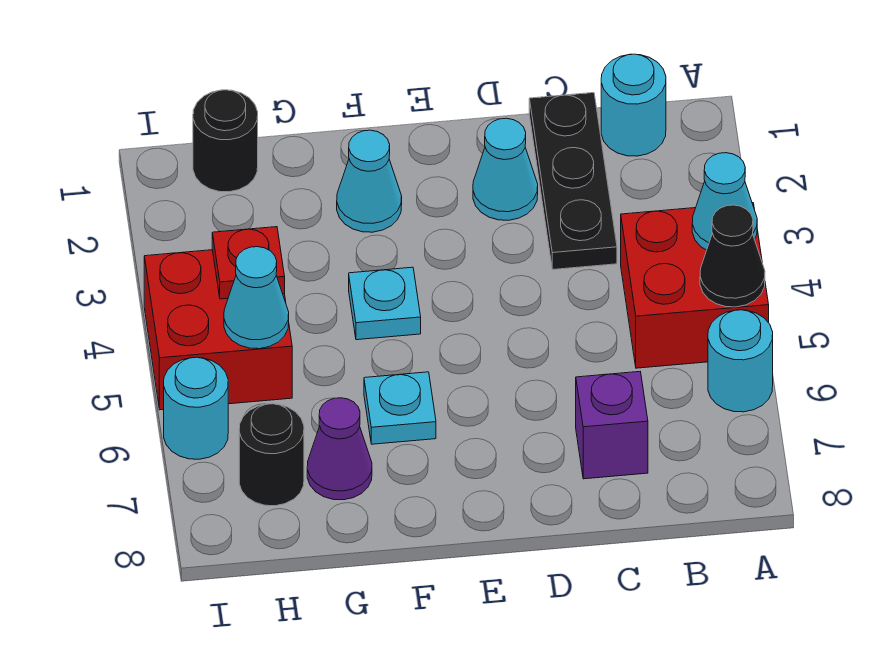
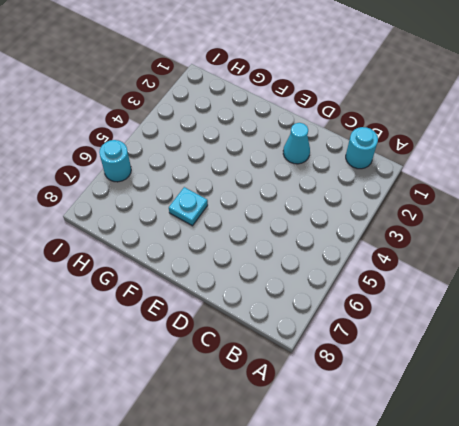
none -> red 2x2 brick [621,203,769,368]
none -> cyan 1x1 round brick [708,310,773,412]
none -> black 1x3 plate [529,93,617,269]

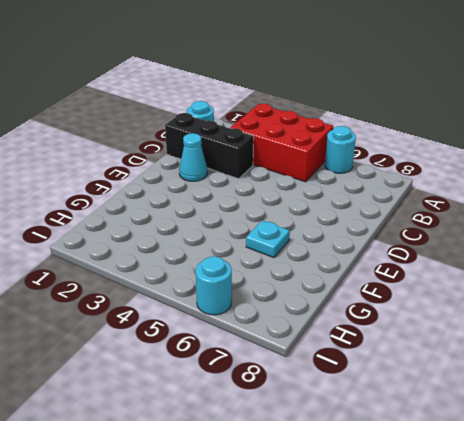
red 2x3 brick [230,104,333,182] -> red 2x2 brick [621,203,769,368]
black 1x3 brick [165,113,254,179] -> black 1x3 plate [529,93,617,269]
none -> purple 1x1 brick [576,372,648,479]
none -> cyan 1x1 cone [337,130,402,232]
none -> cyan 1x1 plate [349,267,421,340]

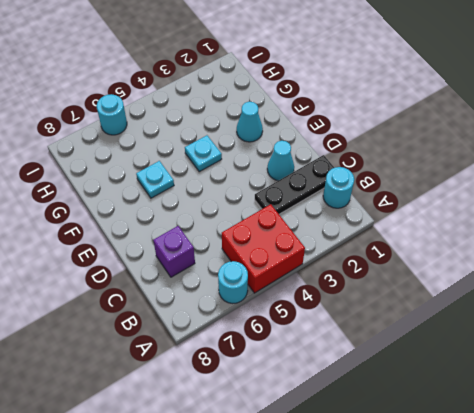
none -> purple 1x1 cone [307,398,372,500]
none -> black 1x1 round brick [193,90,258,192]
none -> red 2x2 brick [144,250,292,410]

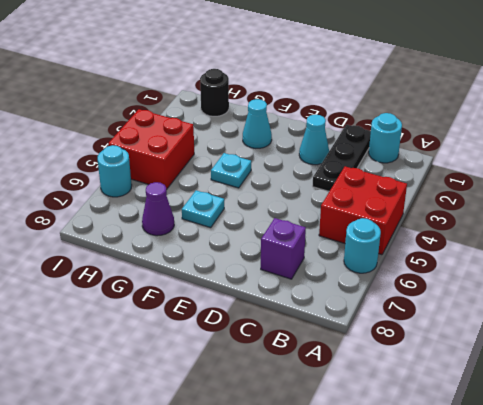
none -> black 1x1 round brick [239,404,304,506]
none -> cyan 1x1 cone [692,153,757,250]
none -> black 1x1 cone [700,205,765,307]

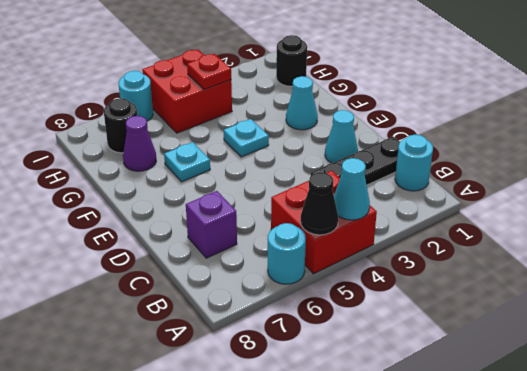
none -> cyan 1x1 cone [224,247,289,349]

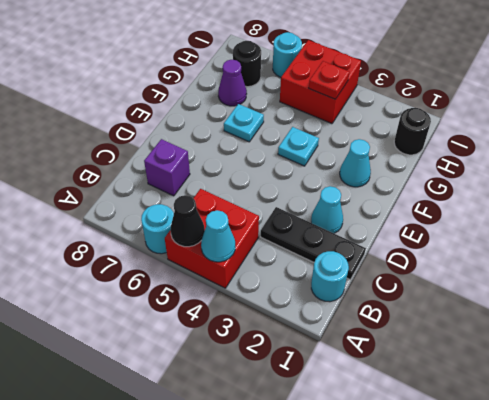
none -> cyan 1x1 cone [224,247,289,349]

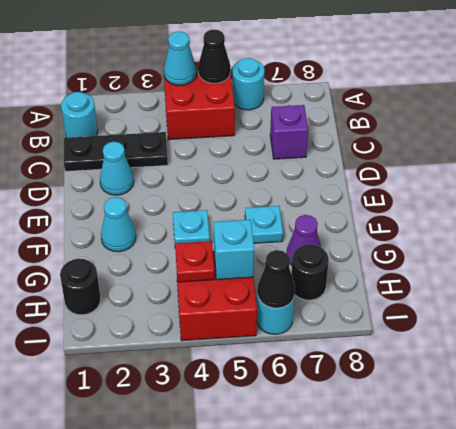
cyan 1x1 brick [214,220,254,280] -> cyan 1x1 cone [224,247,289,349]
black 1x1 cone [257,250,295,308] -> none

